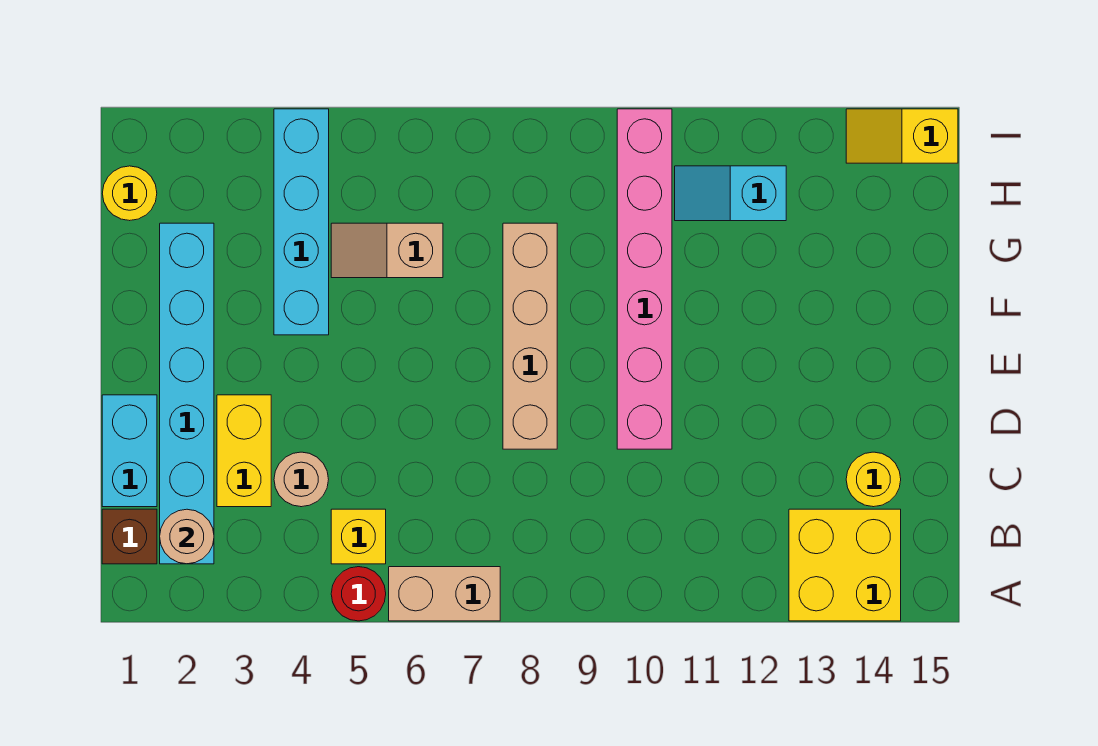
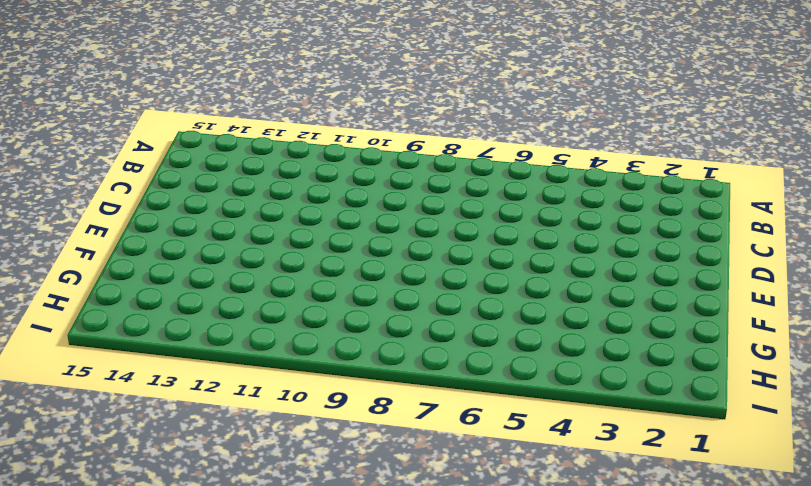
none -> red 1x1 round brick [331,567,386,621]
none -> tan 1x2 brick [389,567,500,621]
none -> yellow 2x2 brick [789,509,901,621]

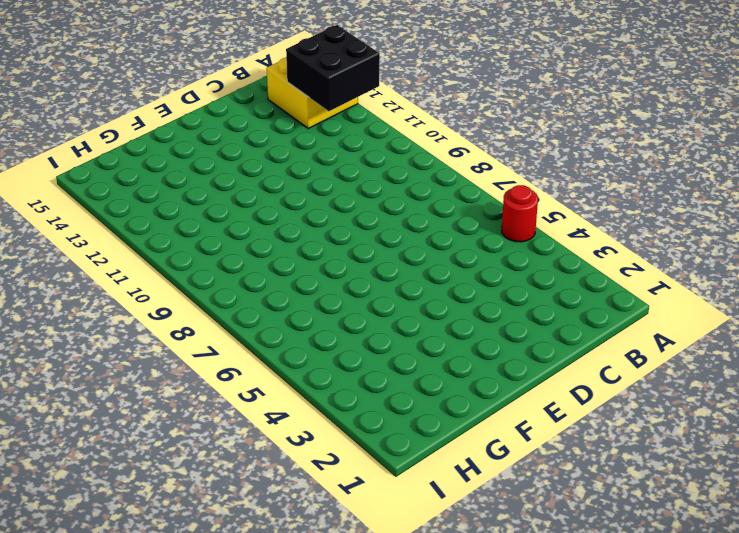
black 2x2 brick [286,25,380,111] -> none
none -> tan 1x2 brick [389,567,500,621]
none -> brown 1x1 brick [102,509,157,564]
none -> cyan 1x6 brick [160,223,214,564]

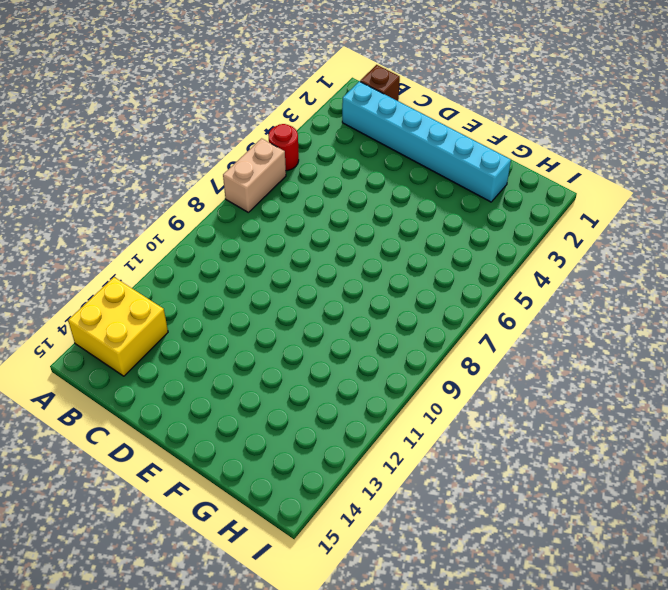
none -> yellow 1x1 brick [331,509,386,564]
none -> cyan 1x2 brick [102,395,157,507]
none -> yellow 1x2 brick [217,395,271,507]

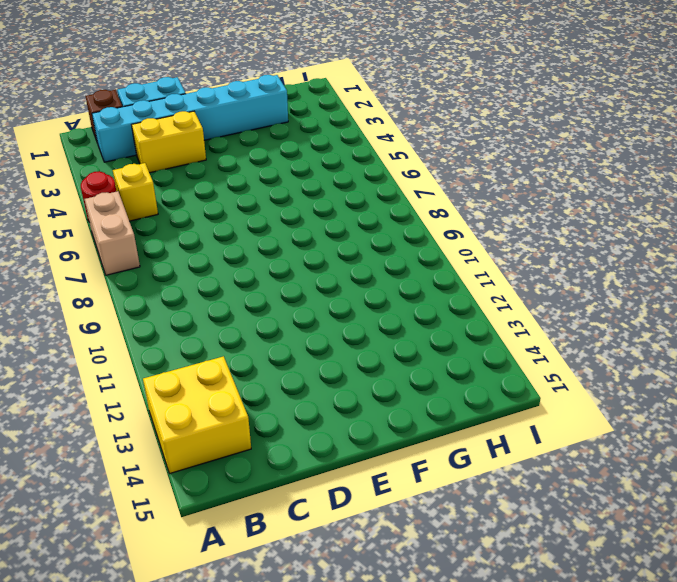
none -> tan 1x1 round brick [274,452,329,507]
none -> yellow 1x1 round brick [846,452,901,507]
none -> tan 1x4 brick [503,223,557,449]

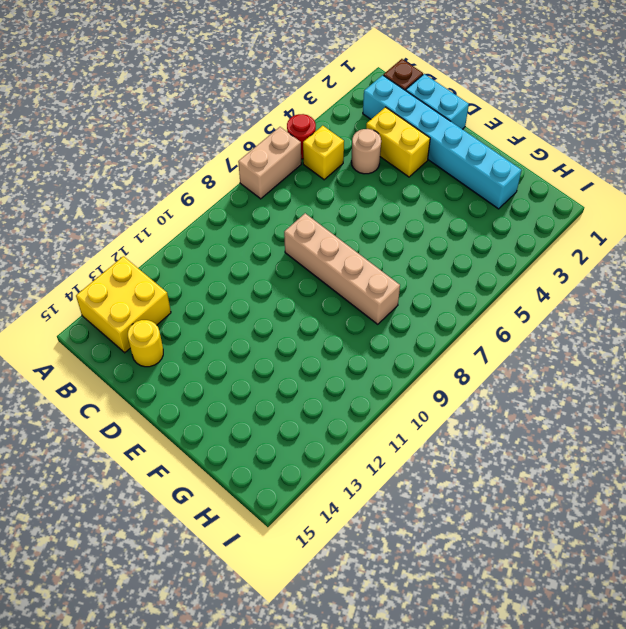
none -> pink 1x6 brick [617,109,672,449]
none -> cyan 1x4 brick [274,109,329,335]
none -> tan 1x2 slope [331,223,443,278]

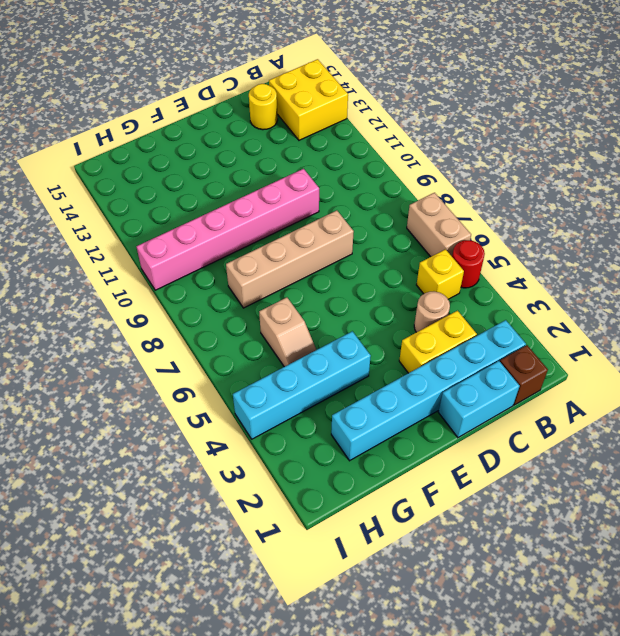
none -> yellow 1x1 round brick [102,166,157,221]
none -> cyan 1x2 slope [675,166,786,221]
none -> yellow 1x2 slope [846,109,958,163]

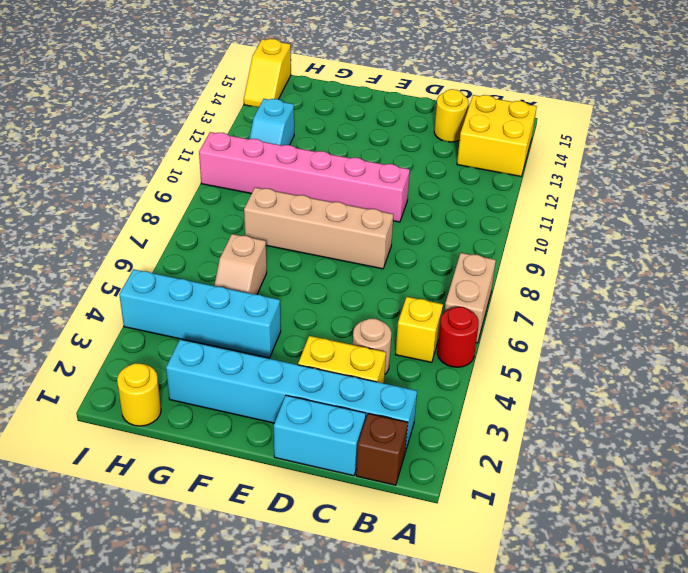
none -> tan 1x1 round brick [160,509,214,564]

